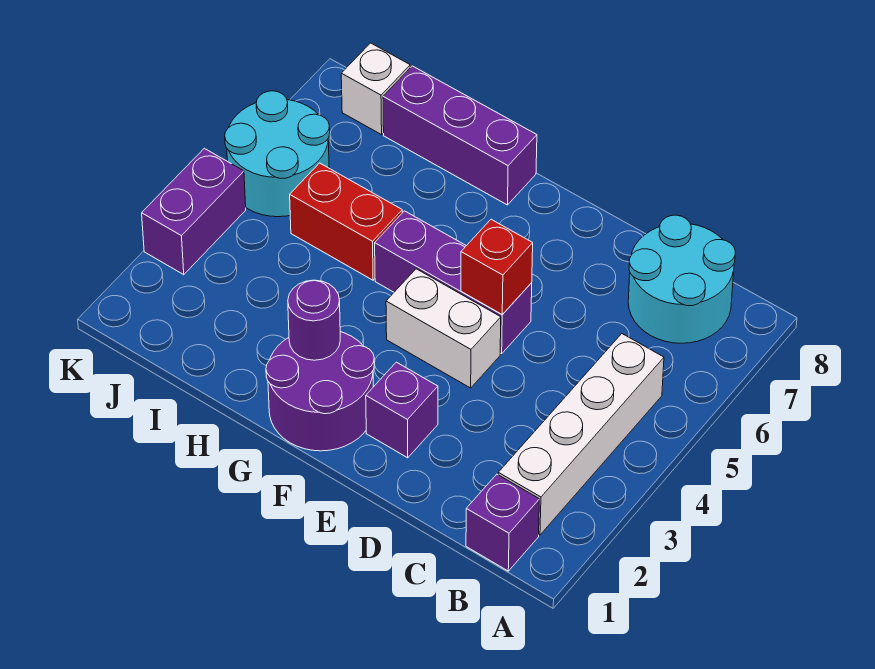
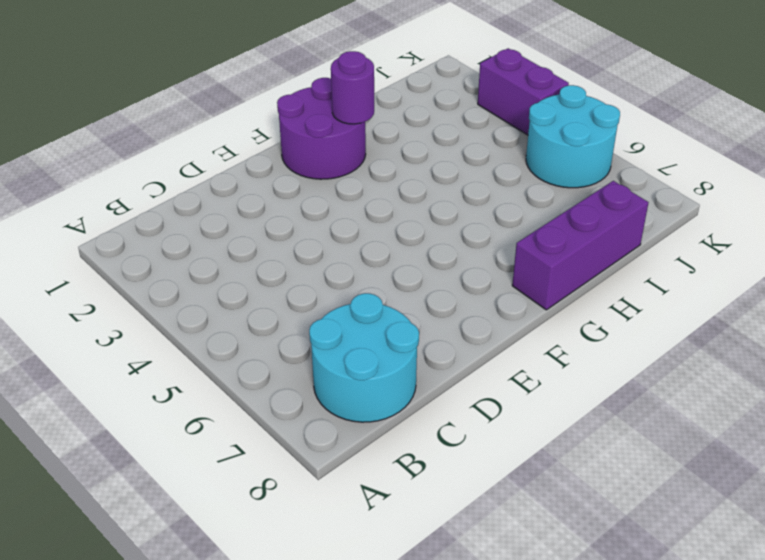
none -> purple 1x1 brick [466,474,539,571]
none -> white 1x4 brick [498,334,664,535]
none -> purple 1x1 brick [366,362,438,458]

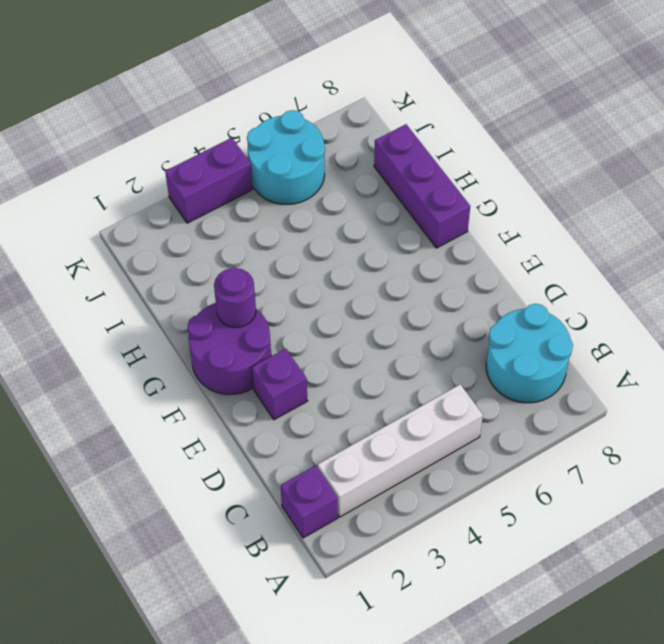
none -> white 1x2 brick [386,269,501,388]
none -> purple 1x3 brick [375,211,532,354]
none -> red 1x2 brick [290,163,402,280]

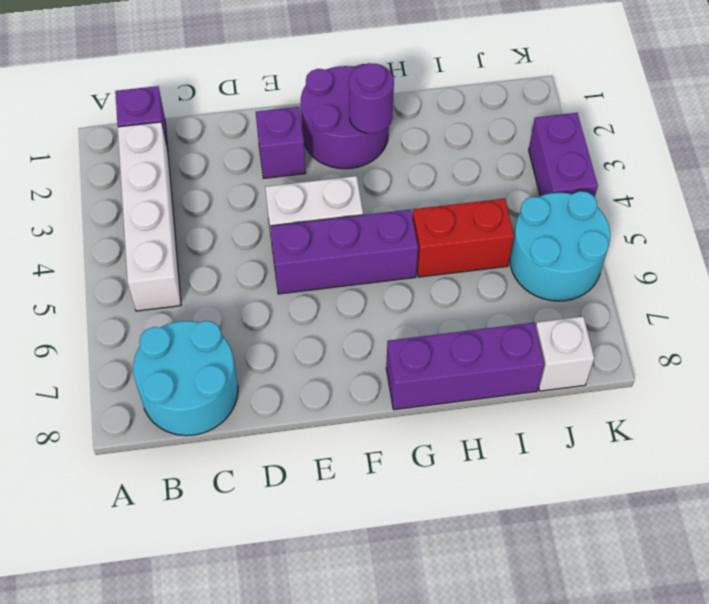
none -> red 1x1 brick [461,219,533,315]

